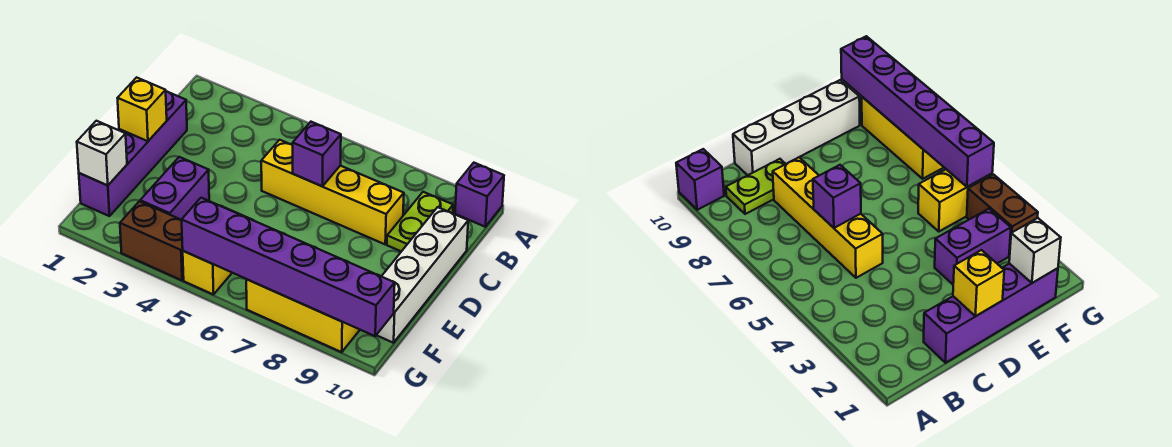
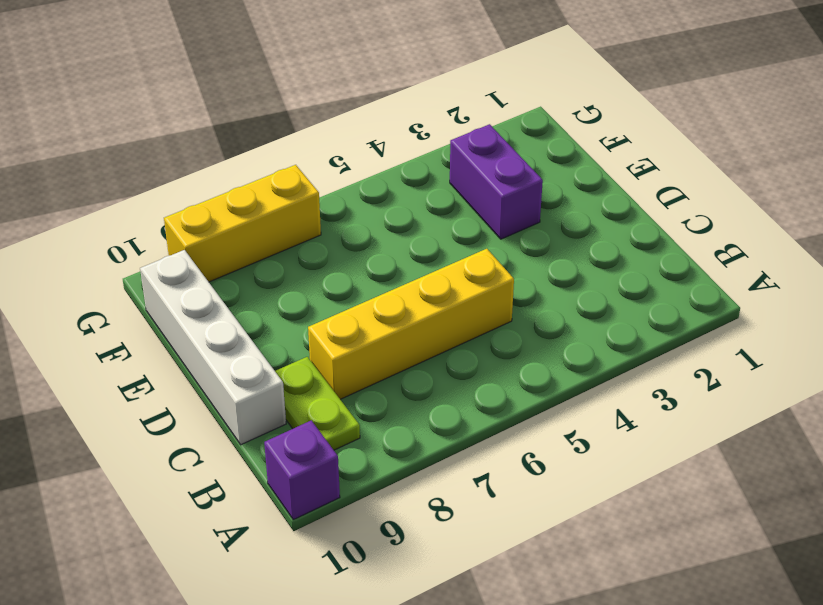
none -> purple 1x4 brick [79,92,187,216]
none -> yellow 1x2 brick [183,207,248,295]
none -> brown 1x2 brick [120,201,184,280]

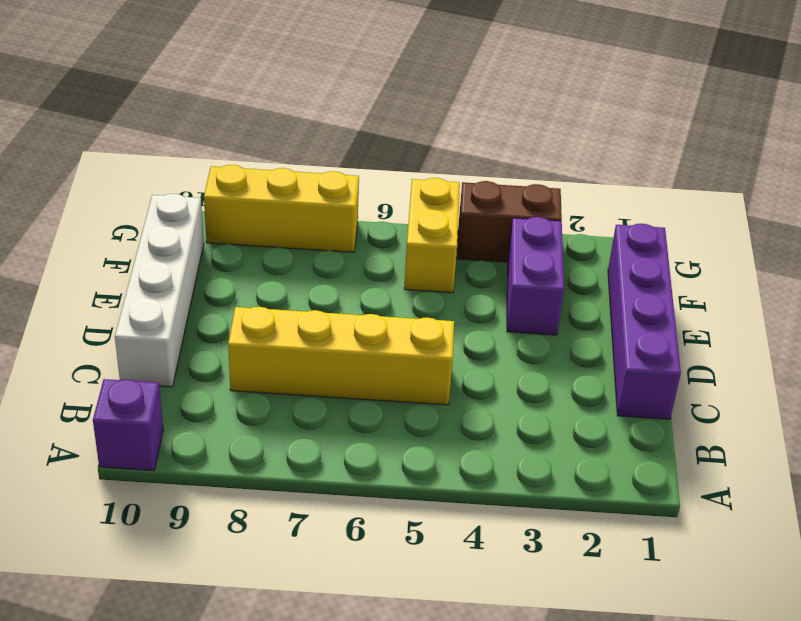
none -> lime 1x2 plate [387,192,453,252]
none -> purple 1x1 brick [293,122,341,186]
none -> yellow 1x1 brick [118,77,167,141]

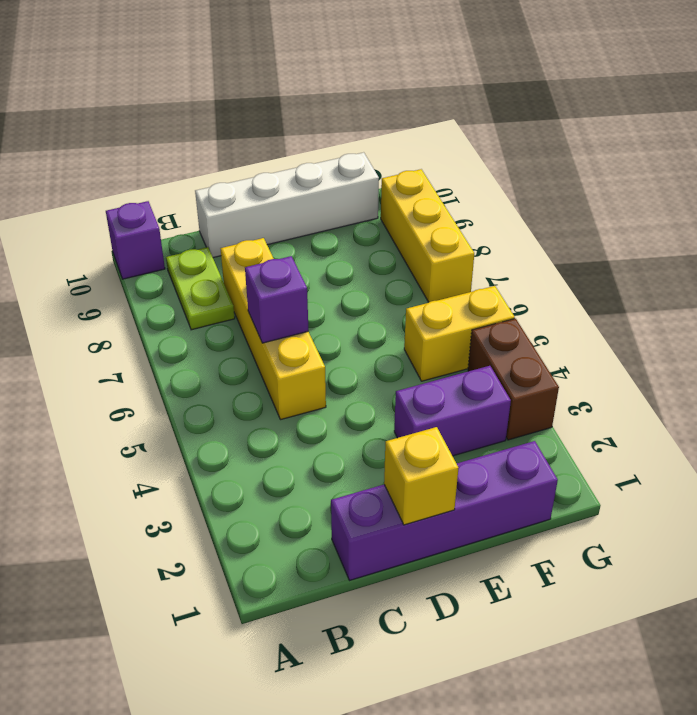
lime 1x2 plate [166,247,235,330] -> lime 1x2 plate turned to [387,192,453,252]
none -> white 1x1 brick [77,121,127,186]
none -> purple 1x6 brick [182,198,395,336]

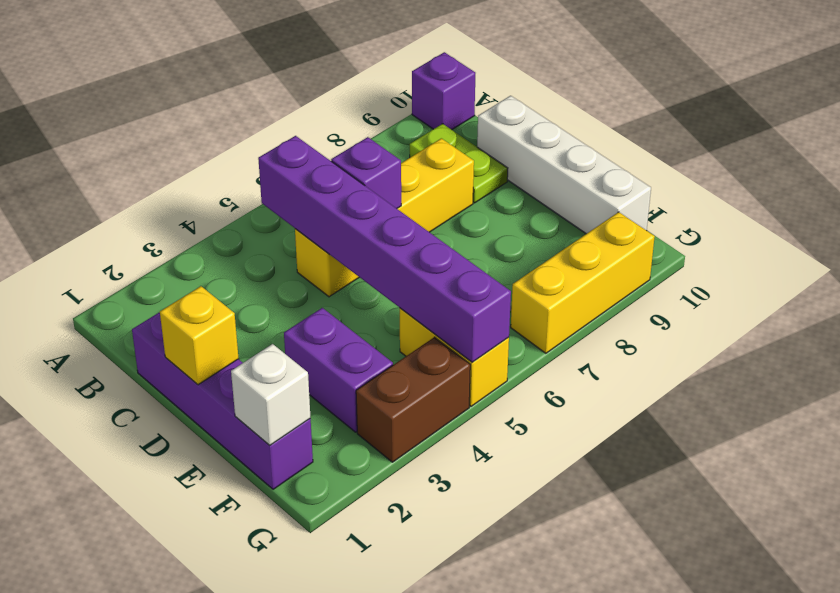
purple 1x6 brick [258,136,511,362] -> purple 1x6 brick turned to [182,198,395,336]

